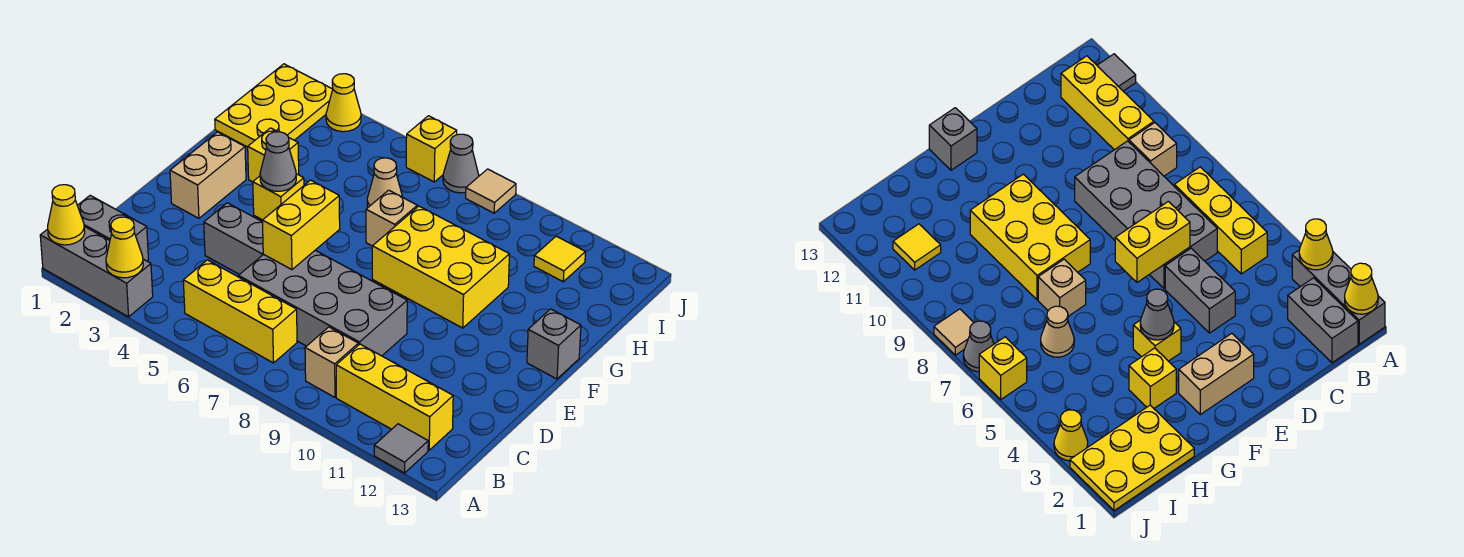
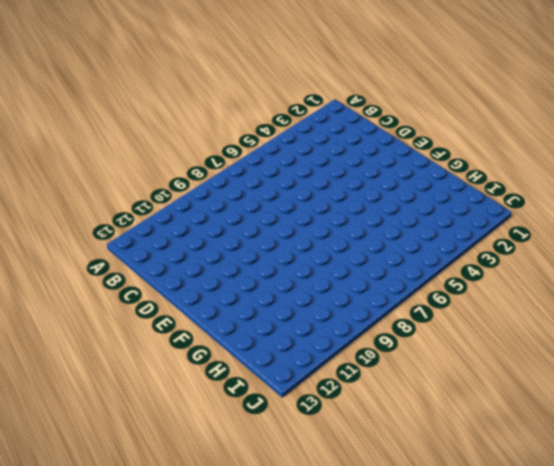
none -> grey 1x3 brick [40,227,153,317]
none -> grey 1x1 tile [374,424,428,473]
none -> grey 1x2 brick [77,195,148,261]

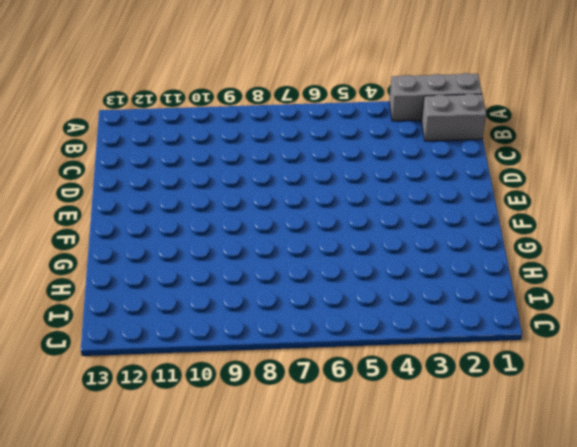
none -> grey 1x1 tile [374,424,428,473]
none -> yellow 1x3 brick [183,260,297,363]
none -> tan 1x1 brick [305,327,358,397]

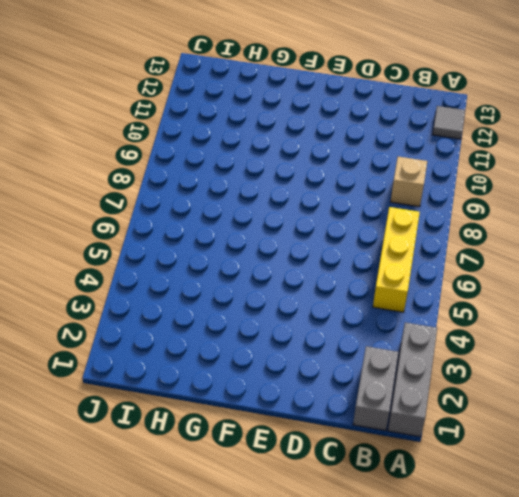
none -> yellow 1x3 brick [336,344,453,450]
none -> grey 2x4 brick [239,250,407,356]
none -> grey 1x2 brick [204,203,263,275]

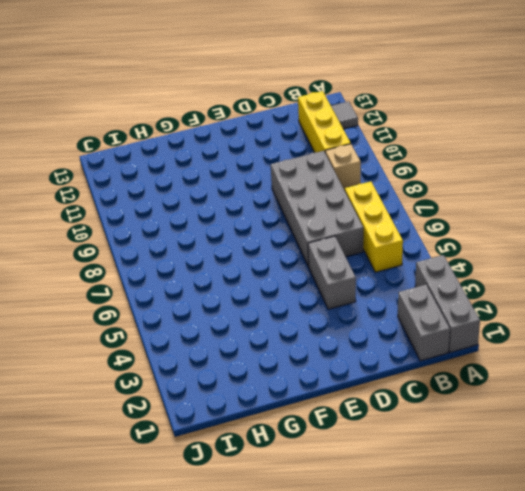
none -> tan 1x2 brick [170,132,246,218]
none -> yellow 1x1 brick [253,174,304,220]
none -> yellow 2x3 brick [372,206,509,328]

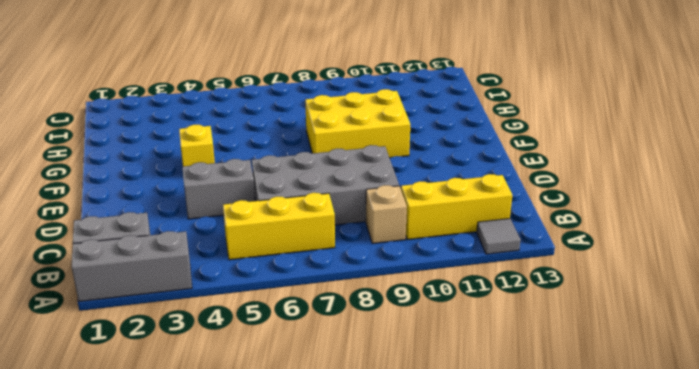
none -> tan 1x2 brick [170,132,246,218]
none -> grey 1x1 brick [527,309,581,379]
none -> yellow 1x1 brick [248,128,299,182]

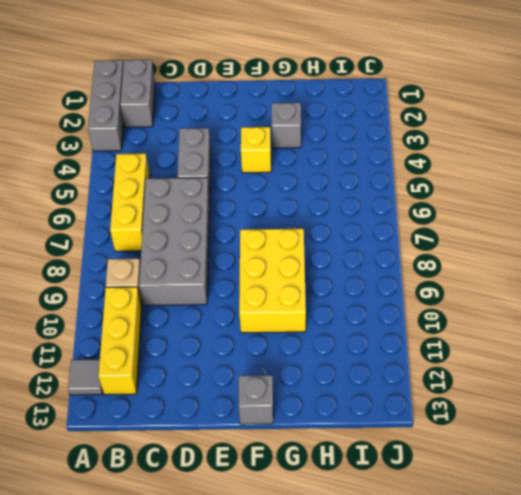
grey 1x1 brick [272,103,301,148] -> yellow 1x1 brick [248,128,299,182]
none -> tan 1x2 brick [170,132,246,218]
none -> tan 1x1 brick [366,190,417,246]
none -> yellow 2x3 plate [215,64,333,147]

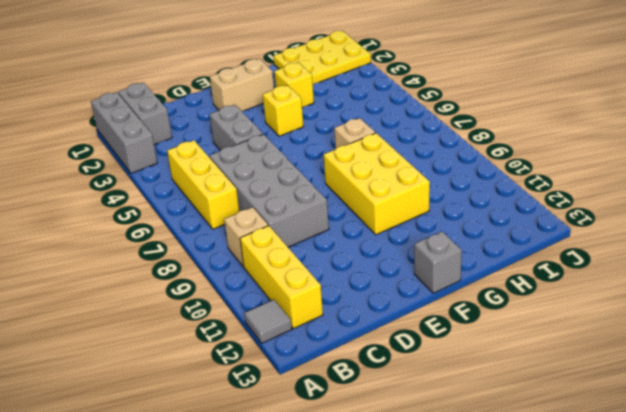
none -> tan 1x1 cone [367,158,402,207]
none -> yellow 1x1 tile [534,236,586,282]
none -> yellow 1x1 cone [326,74,361,132]

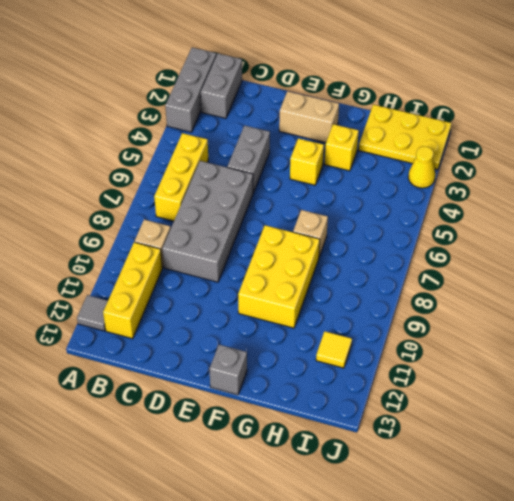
none -> tan 1x1 cone [367,158,402,207]
none -> yellow 1x1 brick [406,116,457,182]
none -> grey 1x1 cone [443,134,479,193]

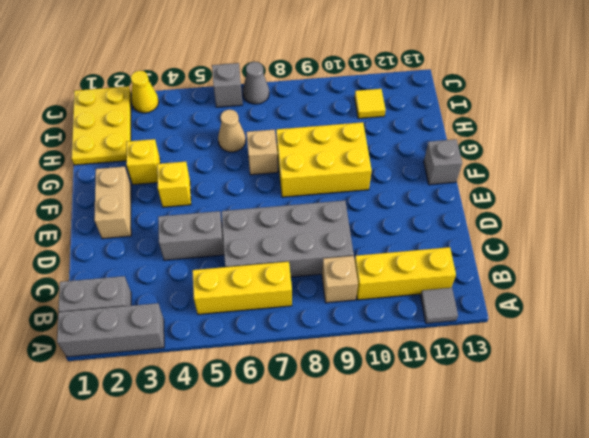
grey 1x1 brick [212,63,243,107] -> yellow 1x1 brick [406,116,457,182]
none -> tan 1x1 tile [466,169,516,213]
none -> yellow 1x1 cone [48,185,85,245]
none -> yellow 1x1 cone [106,217,143,278]

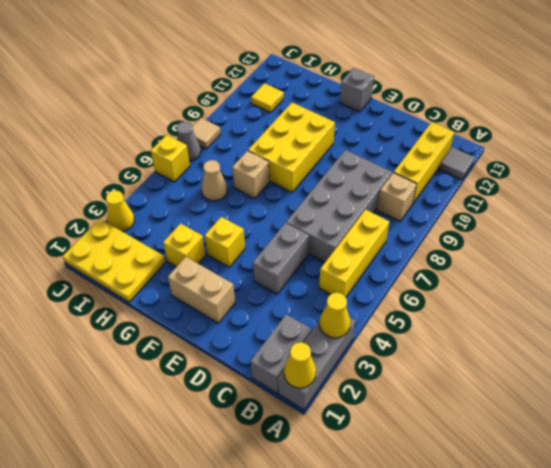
none -> yellow 1x2 brick [262,180,340,270]
none -> grey 1x1 cone [260,132,296,191]

